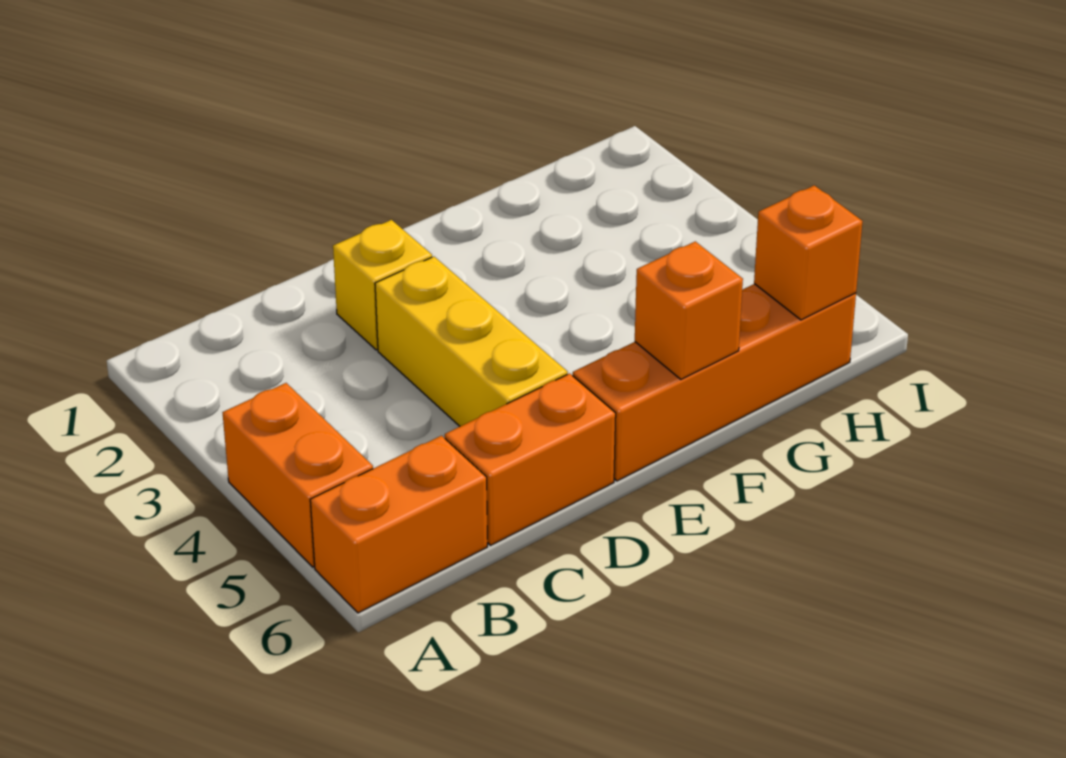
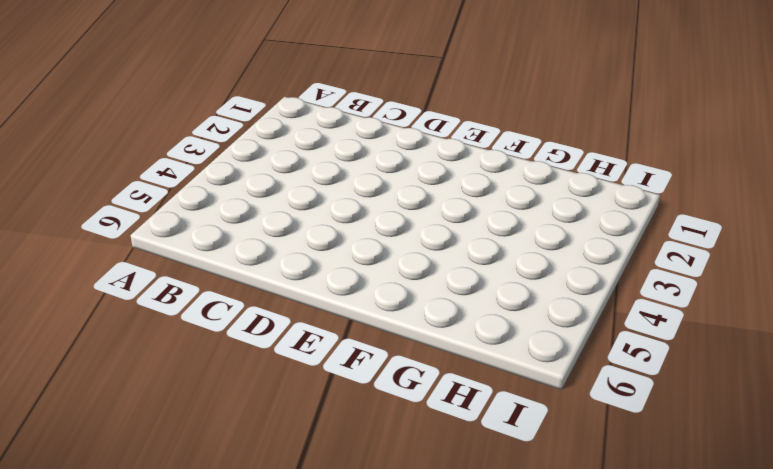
none -> orange 1x2 brick [223,383,373,567]
none -> orange 1x2 brick [310,436,487,613]

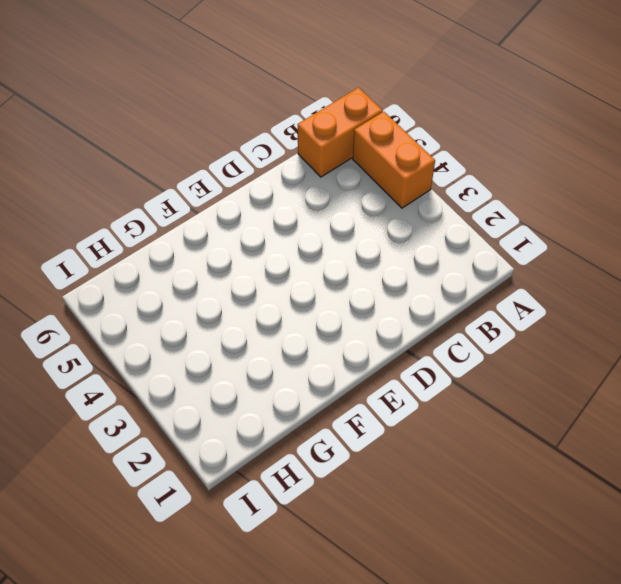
none -> orange 1x2 brick [445,373,616,545]
none -> yellow 1x1 brick [333,220,432,350]

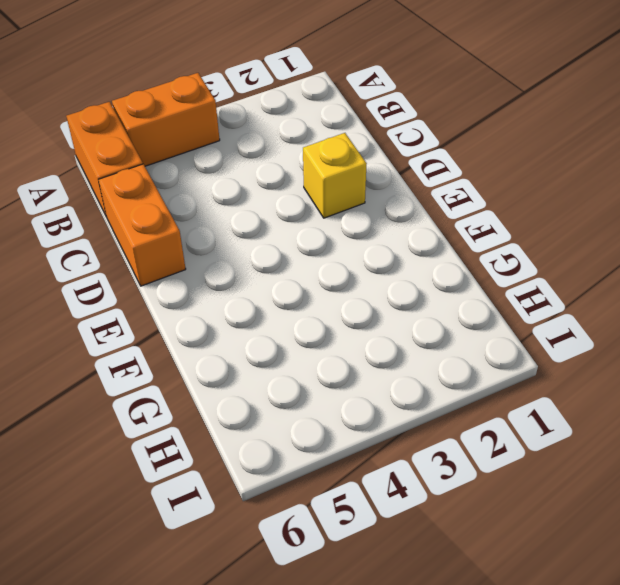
none -> yellow 1x3 brick [375,257,568,426]
none -> orange 1x4 brick [573,284,856,481]

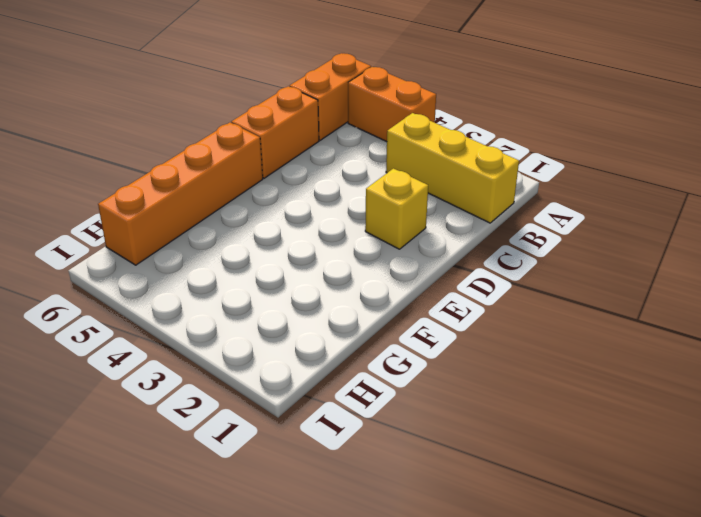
yellow 1x3 brick [386,113,519,223] -> yellow 1x3 brick moved to [375,257,568,426]
none -> orange 1x1 brick [635,241,743,379]
none -> orange 1x1 brick [754,185,863,320]

